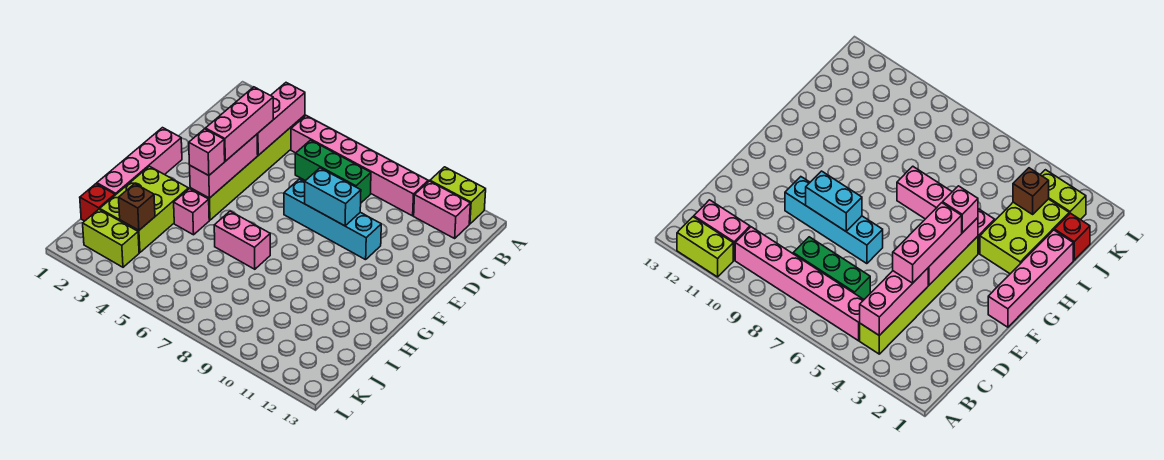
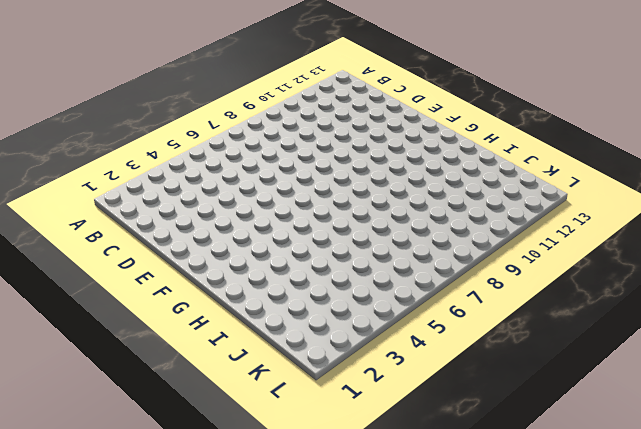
none -> lime 1x2 brick [430,167,486,224]
none -> lime 1x6 brick [190,115,305,220]
none -> pink 1x6 brick [291,116,428,216]

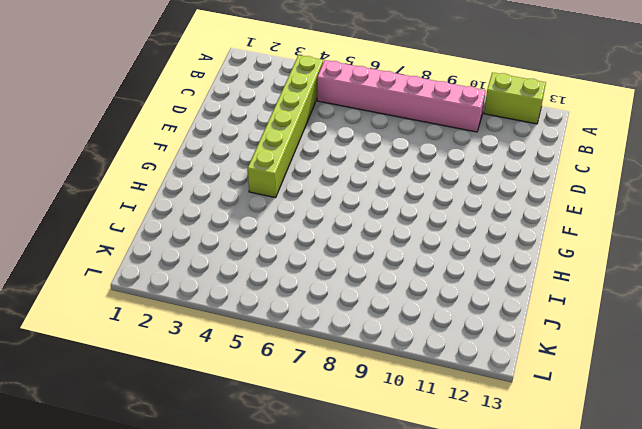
none -> pink 1x2 brick [414,181,470,238]
none -> green 1x3 brick [295,140,371,203]
none -> cyan 1x4 brick [284,179,381,260]

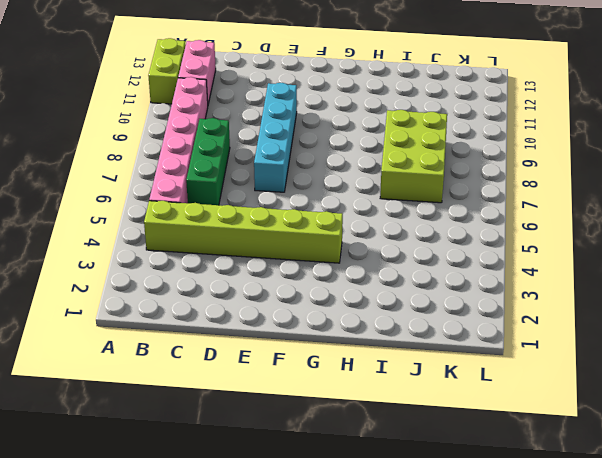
lime 2x3 brick [380,110,447,203] -> lime 2x3 brick turned to [100,166,188,253]
none -> pink 1x4 brick [97,128,182,195]
none -> pink 1x1 brick [174,188,209,235]
none -> pink 1x2 brick [214,211,270,269]

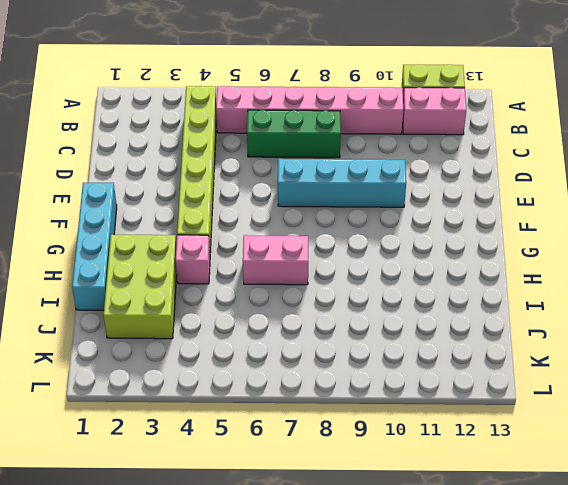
cyan 1x4 brick [72,183,117,310] -> pink 1x4 brick [97,128,182,195]
none -> red 1x1 brick [80,184,115,221]
none -> lime 1x2 brick [83,209,139,267]
none -> pink 1x3 brick [257,83,305,155]

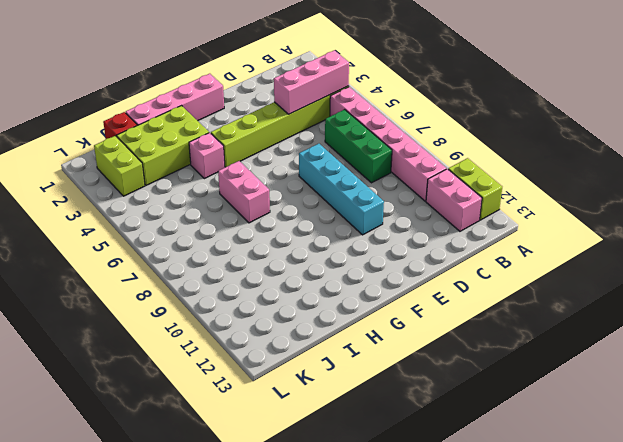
none -> pink 1x3 brick [190,134,258,198]
none -> cyan 1x2 brick [305,168,361,226]
none -> brown 1x1 brick [119,184,155,230]

